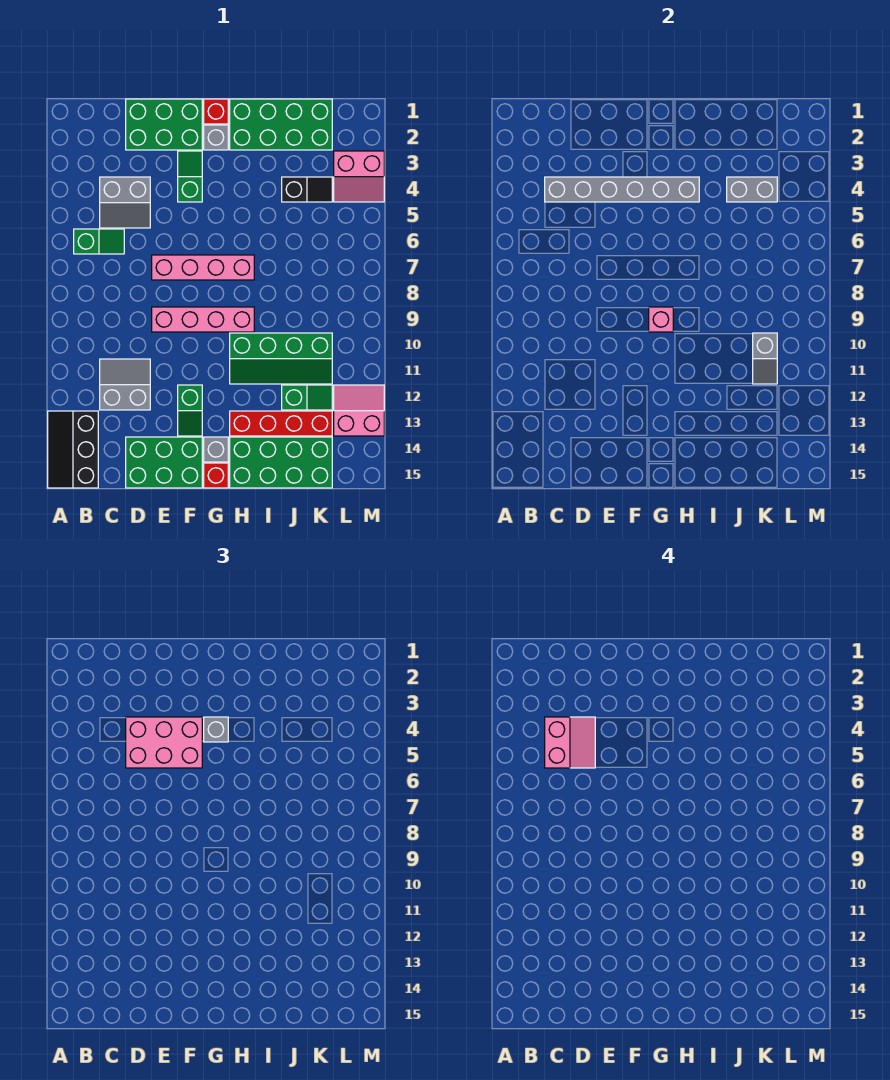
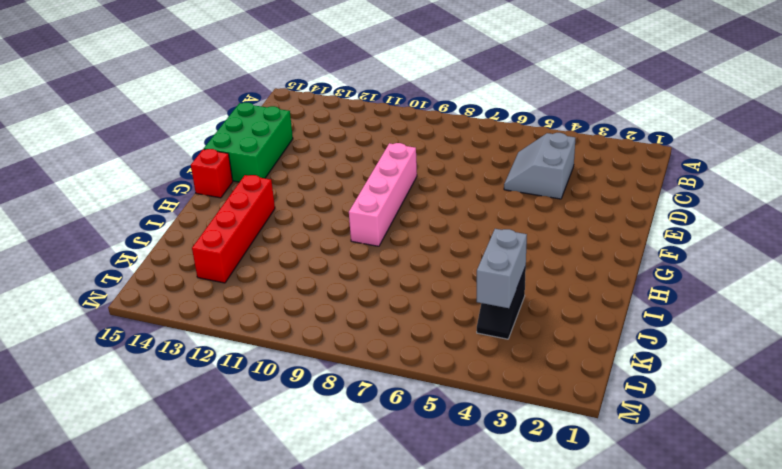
none -> black 2x3 slope [48,411,98,488]
none -> green 1x2 slope [74,229,124,254]
none -> grey 2x2 slope [100,359,150,410]

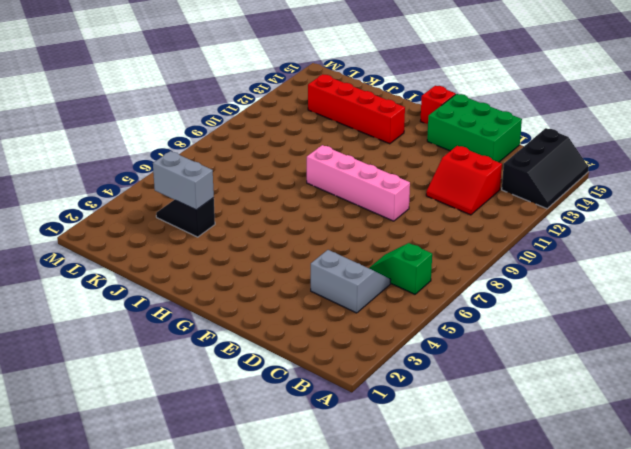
red 2x2 slope [426,146,502,215] -> grey 2x2 slope [100,359,150,410]
none -> green 2x3 brick [126,99,202,150]
none -> pink 1x4 brick [152,255,254,280]
none -> green 1x2 slope [178,151,202,202]

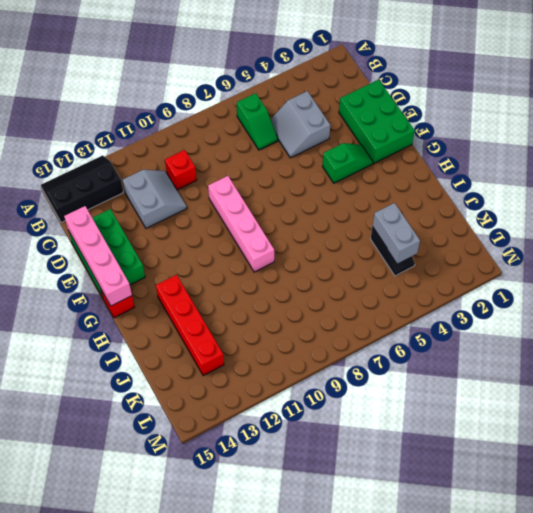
red 1x1 brick [165,150,197,190] -> red 1x1 brick moved to [204,99,228,124]
pink 1x4 brick [64,206,132,306] -> pink 1x4 brick moved to [152,255,254,280]
none -> green 1x2 slope [178,385,202,436]
none -> grey 1x1 brick [204,125,228,150]
none -> grey 1x1 brick [204,437,228,462]

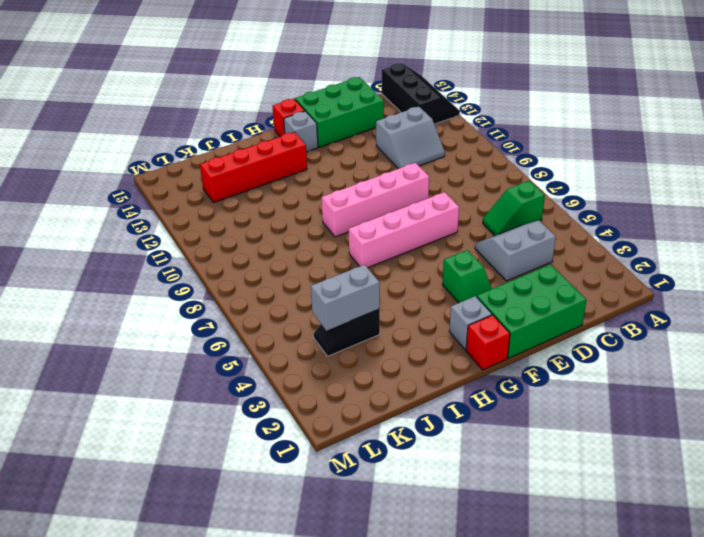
none -> green 1x2 slope [178,385,202,436]
none -> green 2x4 brick [230,99,332,150]
none -> green 2x4 slope [230,333,332,384]

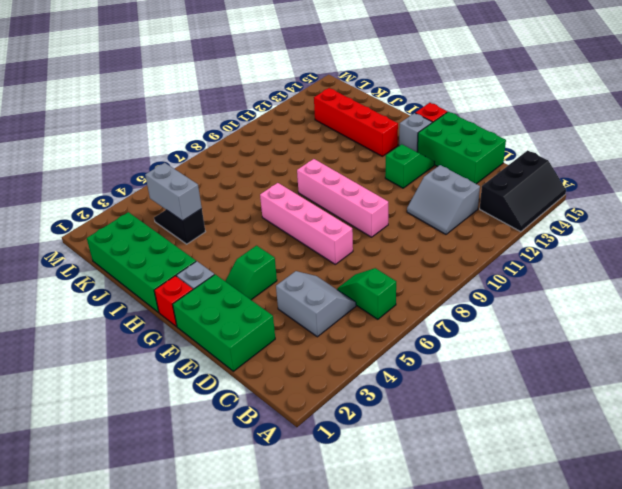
none -> green 2x4 slope [230,333,332,384]
none -> green 2x4 brick [230,437,332,488]
none -> green 1x2 slope [282,385,332,410]

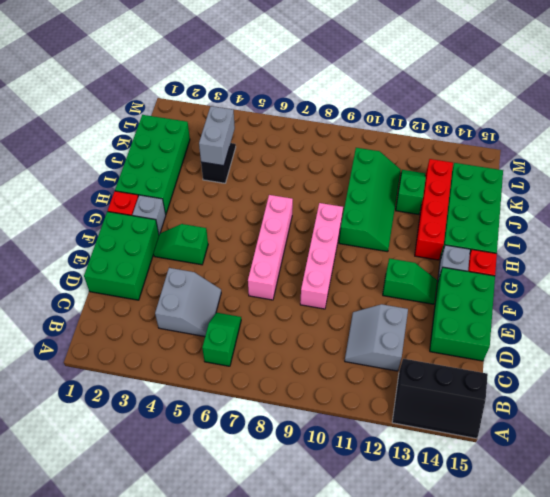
none -> pink 2x2 slope [334,151,384,202]
none -> pink 2x2 slope [334,385,384,436]
none -> grey 1x6 brick [545,177,699,202]

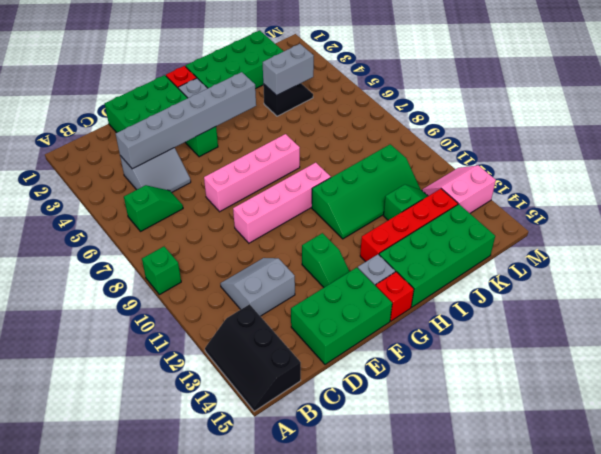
green 1x1 brick [142,247,181,295] -> none
none -> pink 2x2 slope [334,151,384,202]
none -> pink 1x1 brick [649,307,673,332]
none -> grey 1x2 slope [753,333,777,384]

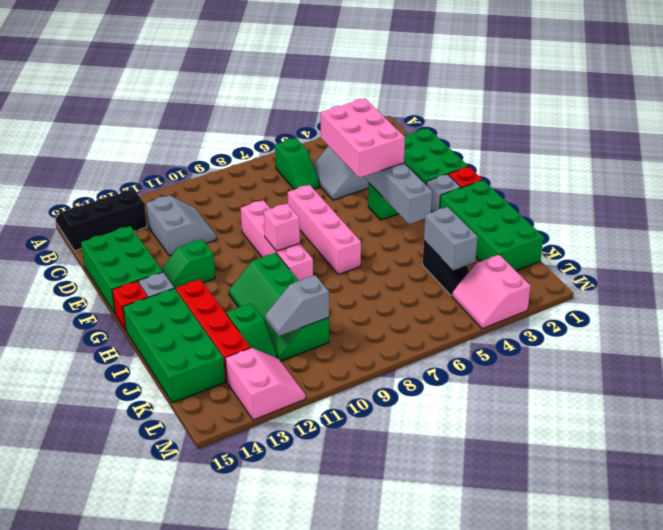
none -> grey 1x1 brick [204,717,228,742]
none -> pink 2x2 slope [545,717,595,768]

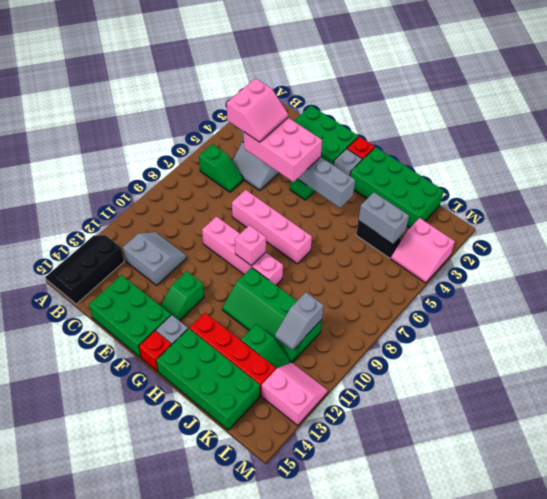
none -> grey 1x1 brick [204,717,228,742]

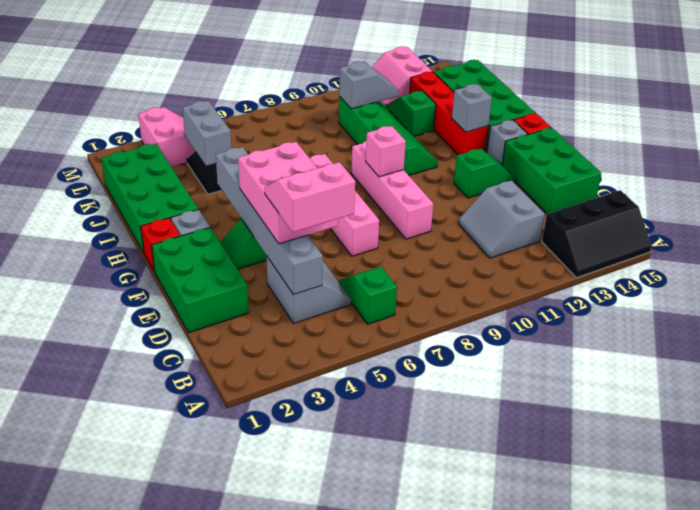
grey 1x1 brick [452,84,492,132] -> grey 1x1 brick moved to [204,717,228,742]

